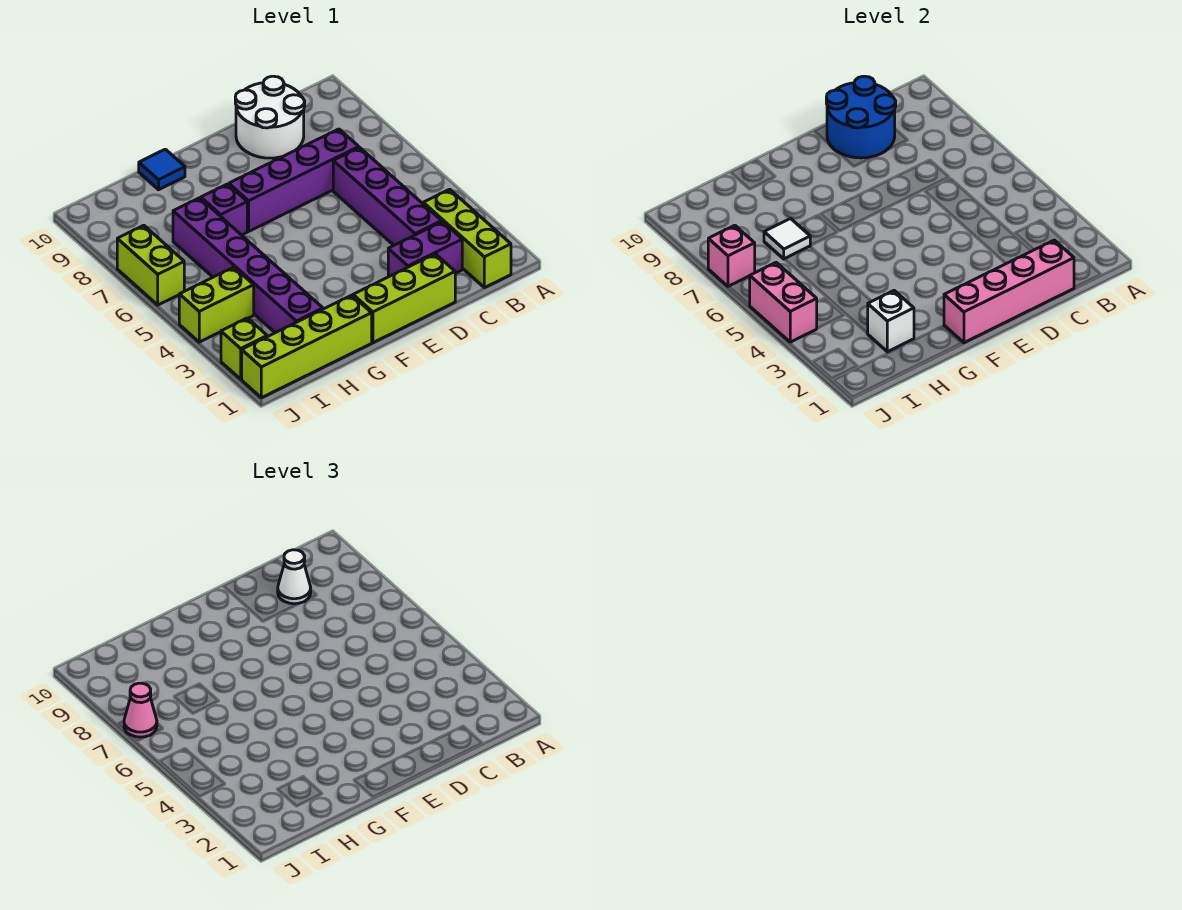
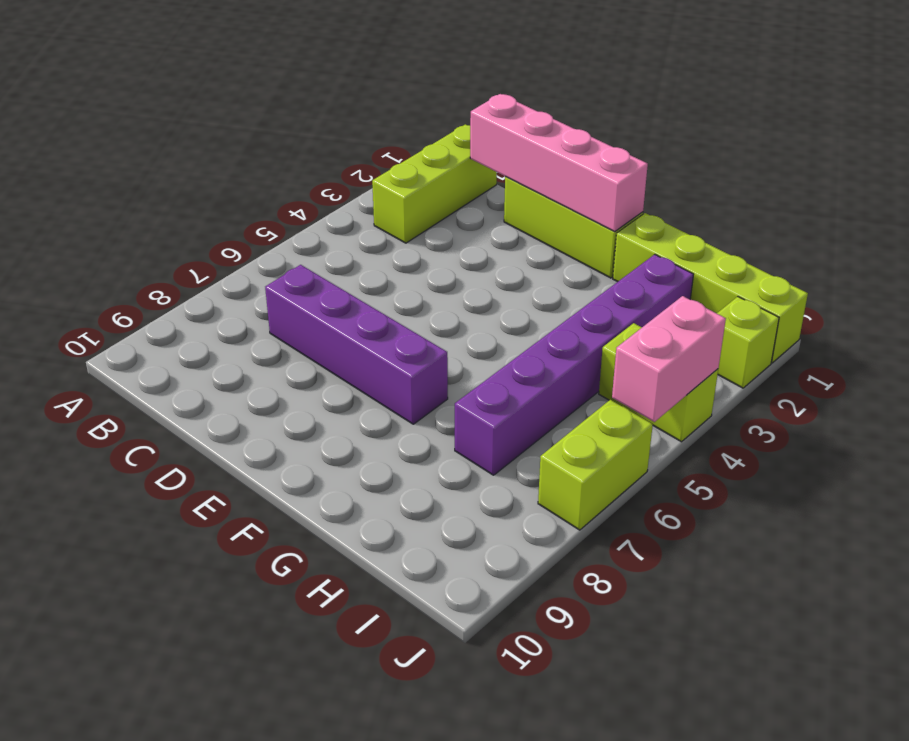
none -> purple 1x2 brick [388,222,462,277]
none -> purple 1x4 brick [333,148,442,245]
none -> white 2x2 round brick [235,76,305,158]

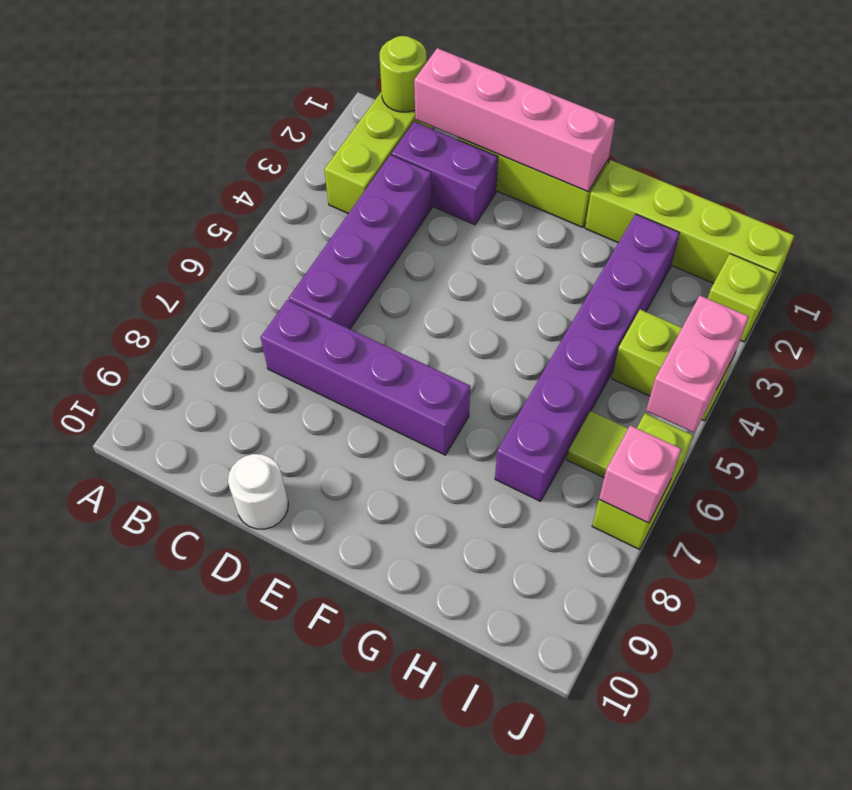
lime 1x1 round brick [380,36,427,112] -> none
white 1x1 round brick [228,454,288,529] -> white 2x2 round brick [235,76,305,158]
lime 1x1 tile [567,411,628,477] -> none
none -> purple 1x1 brick [201,184,247,235]
none -> blue 1x1 tile [139,149,185,190]
none -> blue 2x2 round brick [826,76,896,158]

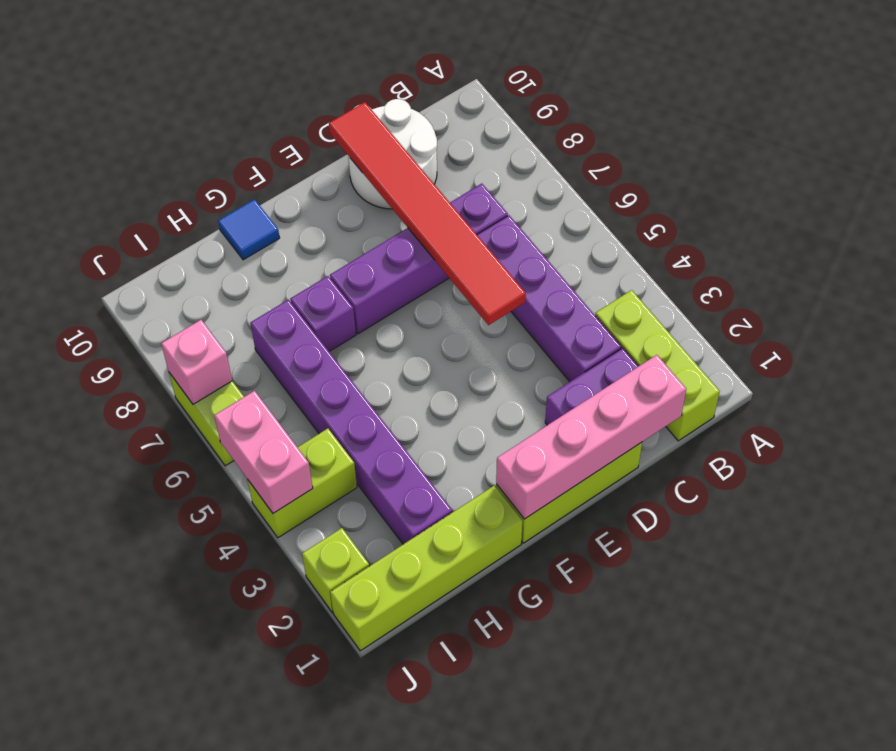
red 1x6 tile [329,102,526,325] -> blue 2x2 round brick [826,76,896,158]
none -> white 1x1 brick [868,291,914,352]
none -> white 1x1 tile [764,219,810,259]
none -> white 1x1 cone [278,550,311,604]

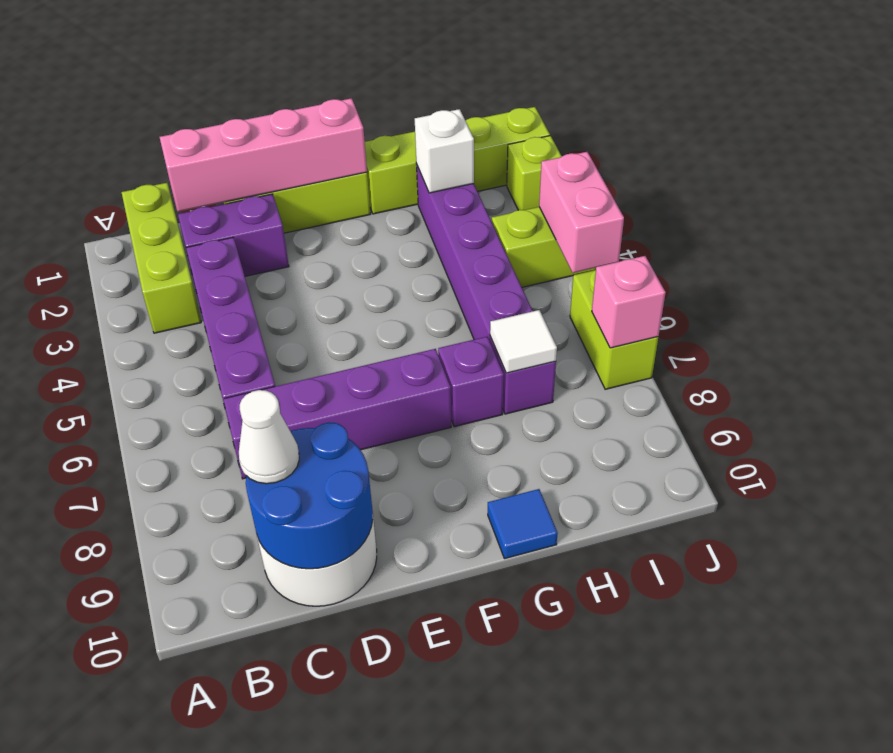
none -> pink 1x1 cone [124,683,157,737]

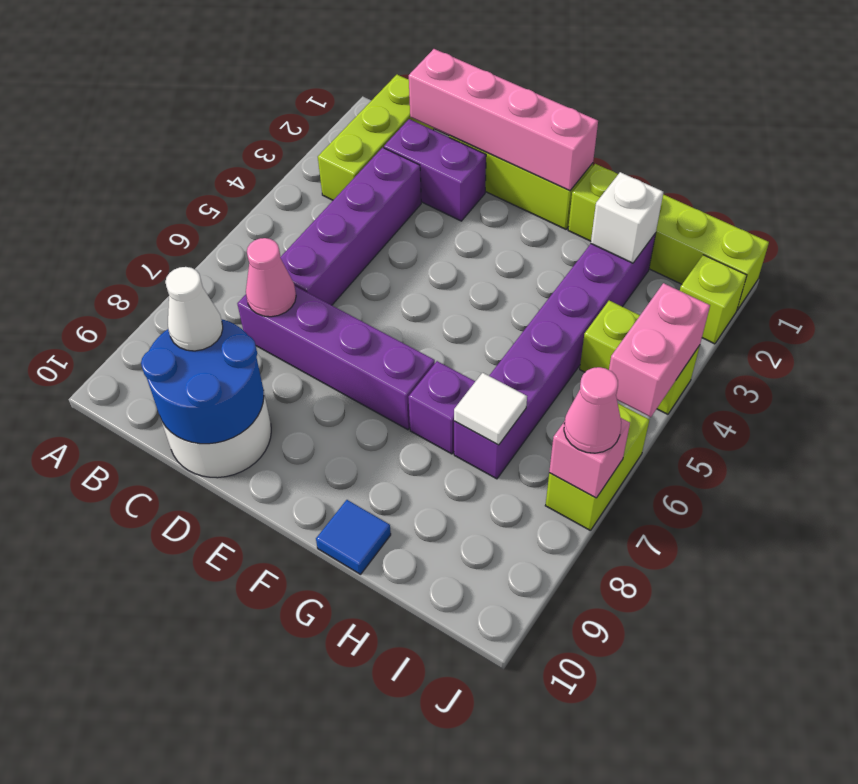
pink 1x1 cone [246,238,296,317] -> none

